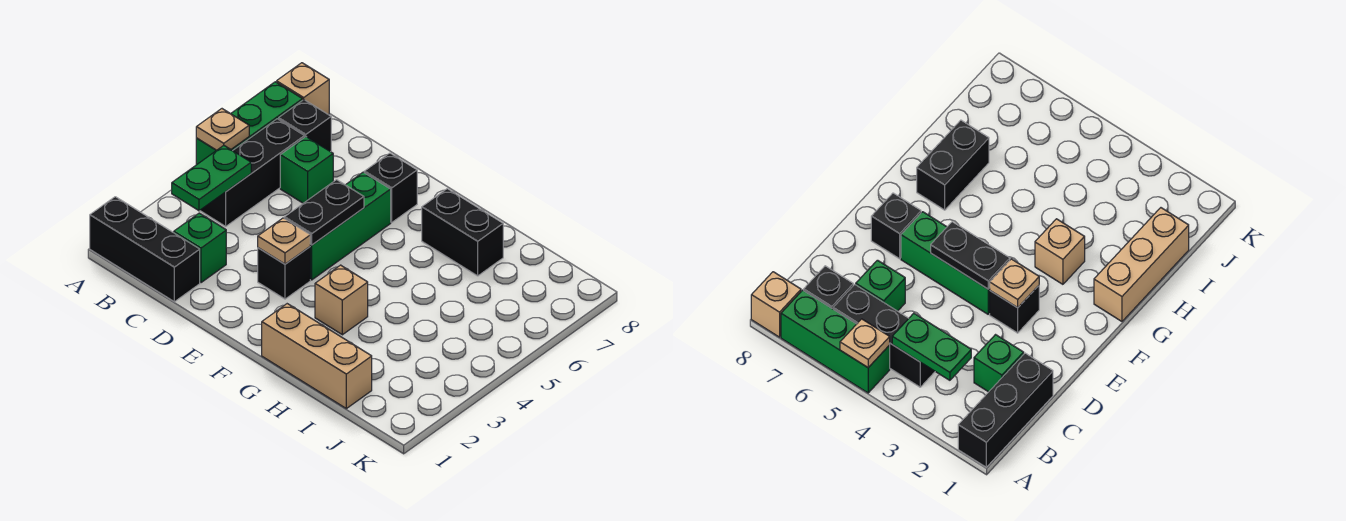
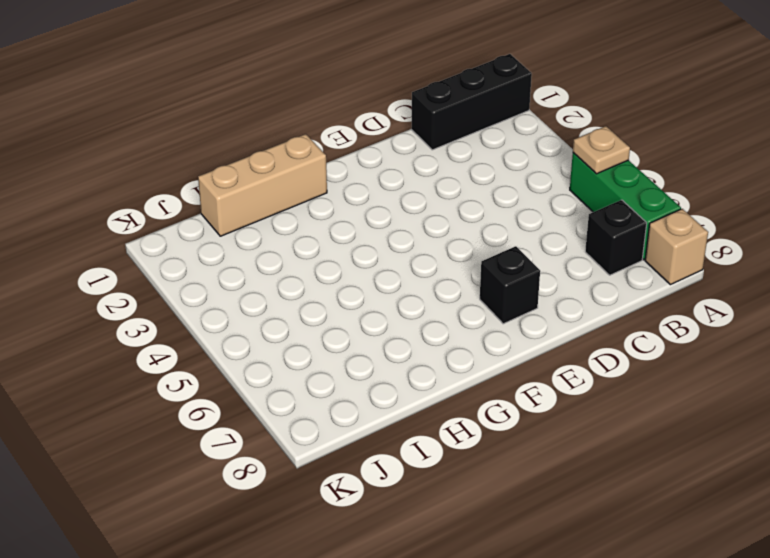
none -> black 1x3 brick [200,119,305,226]
none -> green 1x1 brick [174,213,226,283]
none -> green 1x1 brick [280,137,333,203]

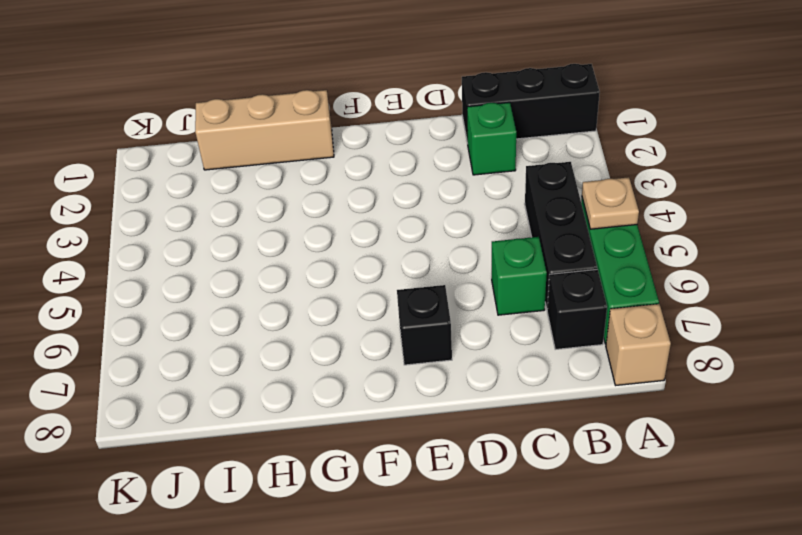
none -> black 1x1 brick [258,247,310,299]
none -> green 1x3 brick [310,172,391,280]
none -> tan 1x1 brick [315,265,368,335]

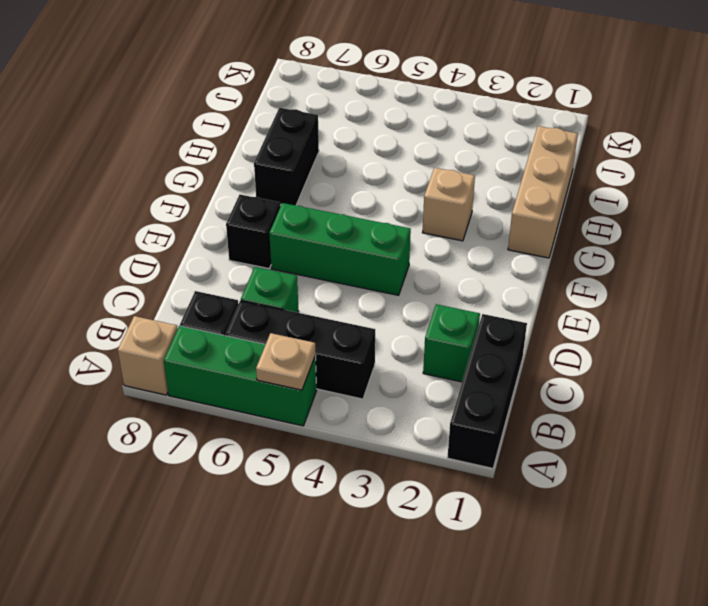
none -> black 1x1 brick [258,247,310,299]
none -> green 1x2 plate [172,146,251,211]
none -> tan 1x1 plate [258,218,310,264]

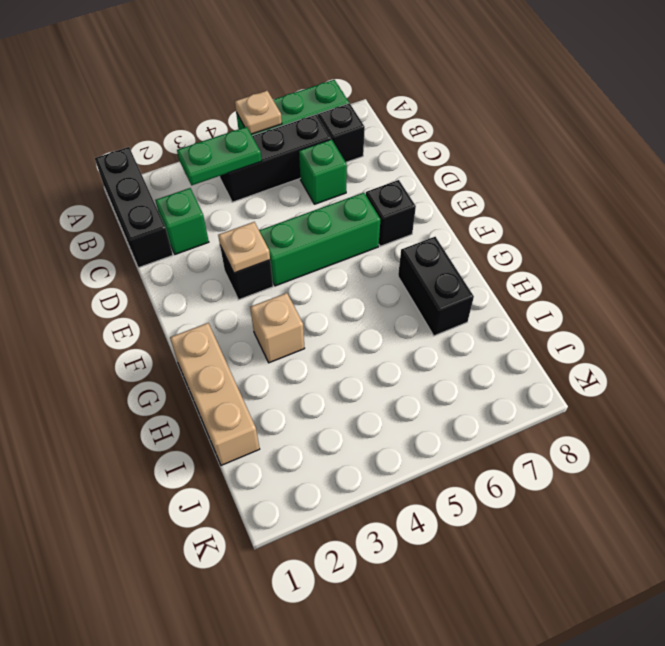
none -> tan 1x1 brick [277,63,329,115]
none -> black 1x2 plate [284,180,364,245]

